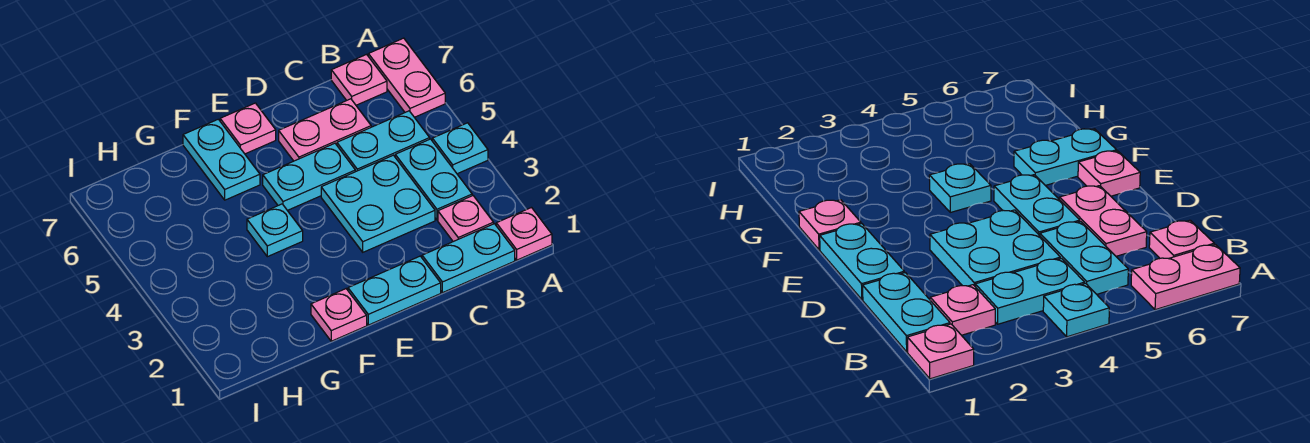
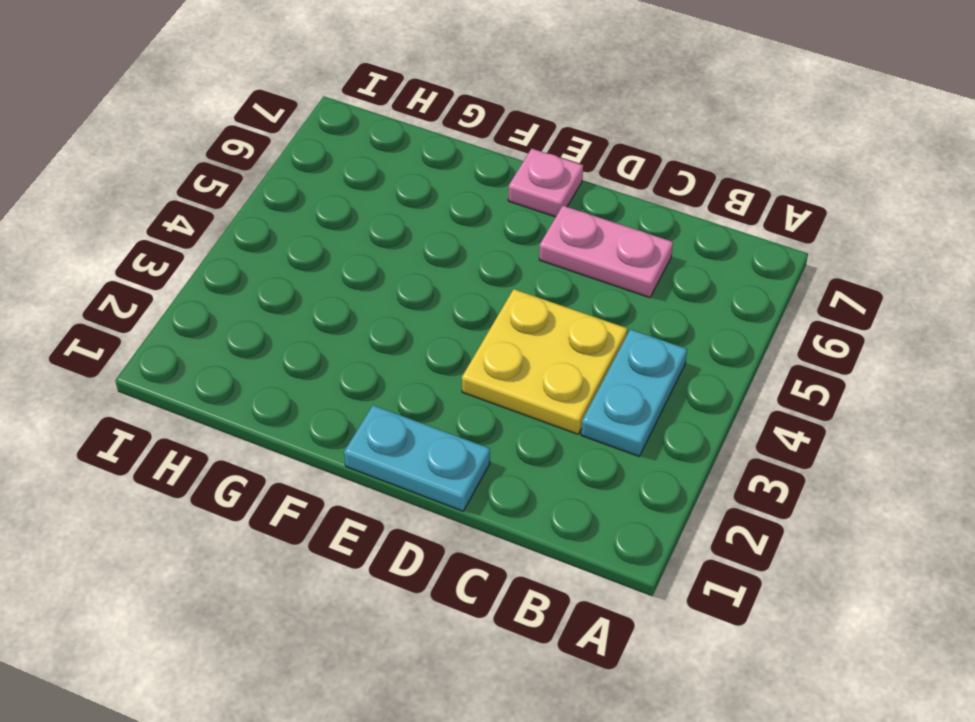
yellow 2x2 plate [462,289,627,434] -> cyan 2x2 plate [321,155,435,252]
none -> pink 1x1 plate [496,208,552,260]
none -> cyan 1x1 plate [432,123,488,174]
none -> pink 1x2 plate [368,38,445,117]

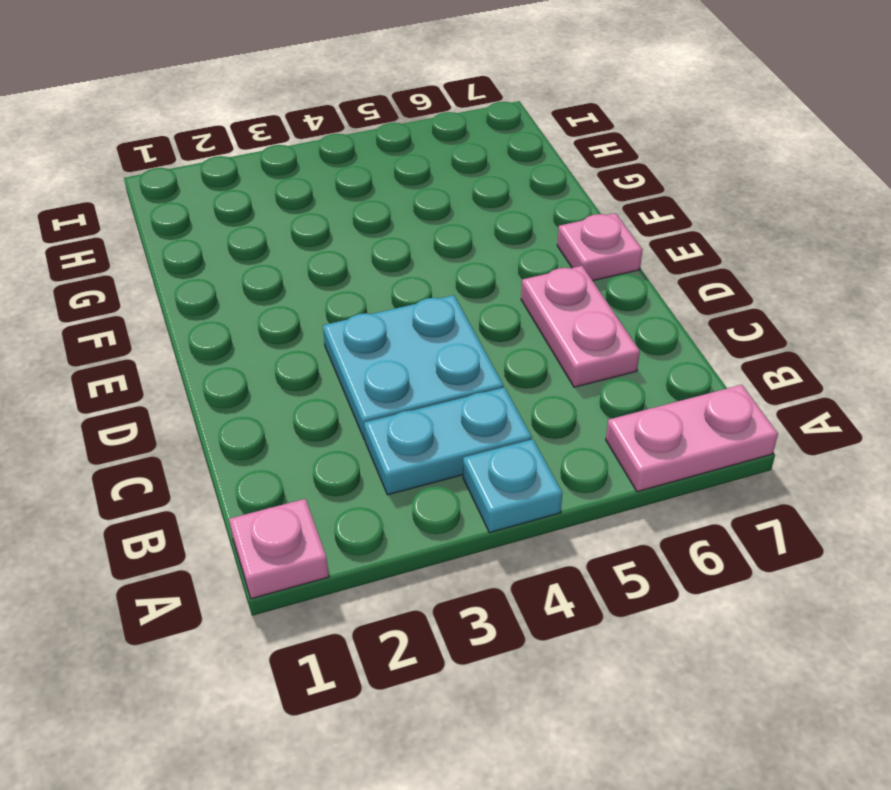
none -> cyan 1x2 plate [422,224,515,293]
none -> pink 1x1 plate [438,196,494,242]
none -> cyan 1x2 plate [337,111,430,172]

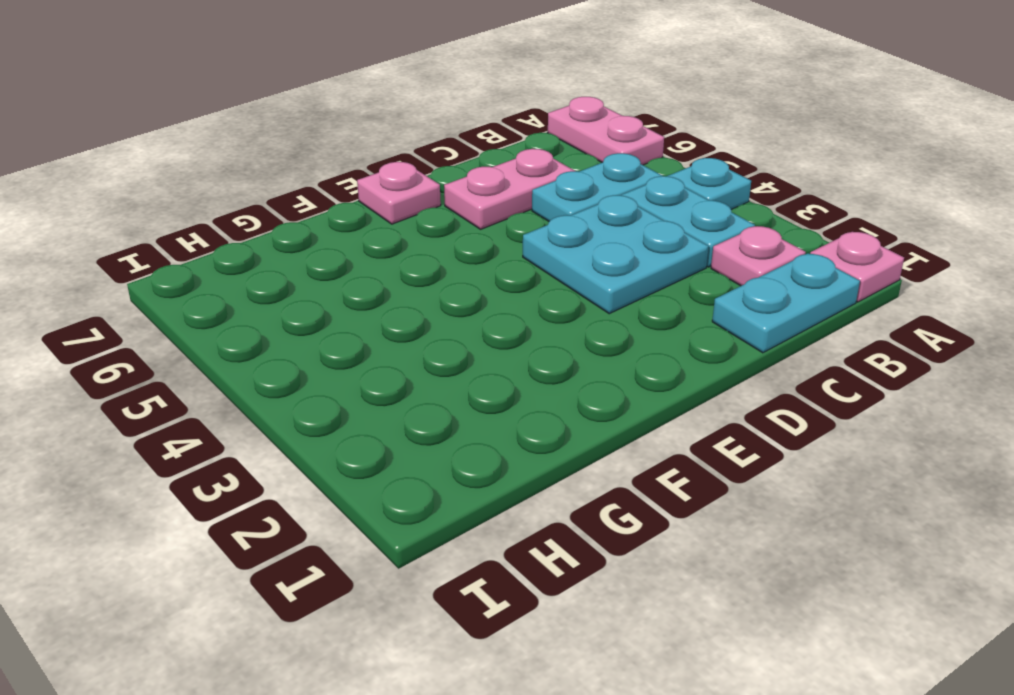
none -> pink 1x1 plate [331,54,387,105]
none -> cyan 1x2 plate [348,256,441,325]
none -> cyan 1x2 plate [263,143,355,210]

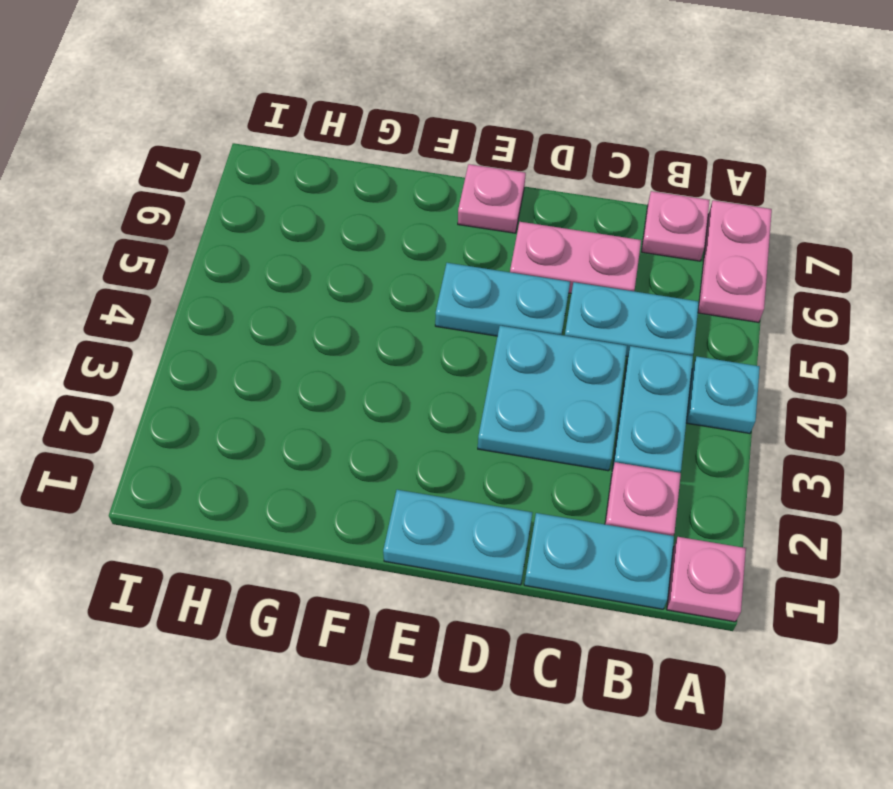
none -> pink 1x1 plate [311,289,367,341]
none -> cyan 1x1 plate [247,204,303,257]
none -> cyan 1x2 plate [183,119,260,200]

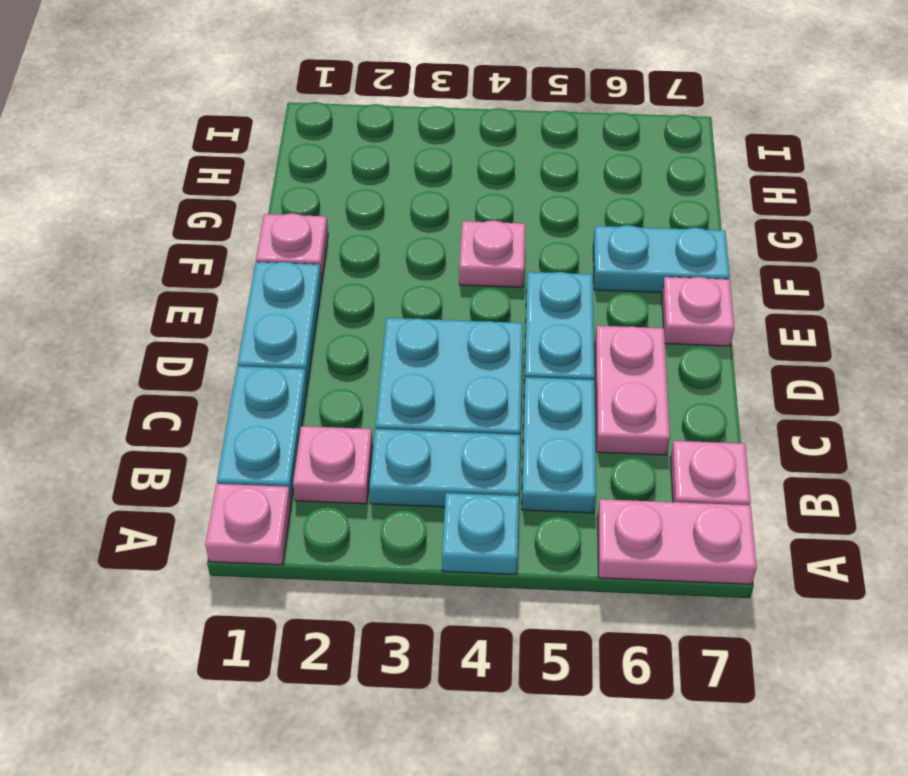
pink 1x1 plate [459,221,525,287] -> cyan 1x1 plate [247,204,303,257]

